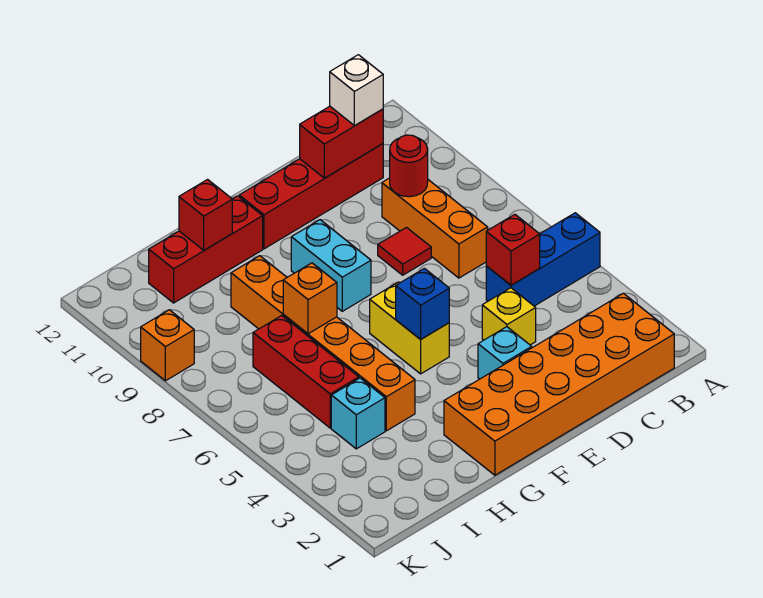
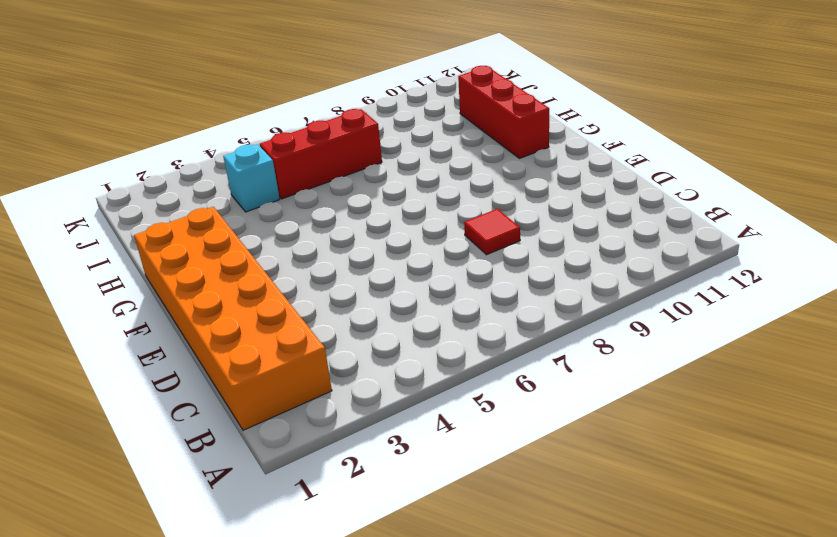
none -> blue 1x3 brick [486,213,600,306]
none -> orange 1x3 brick [382,178,488,278]
none -> red 1x4 brick [239,144,383,249]

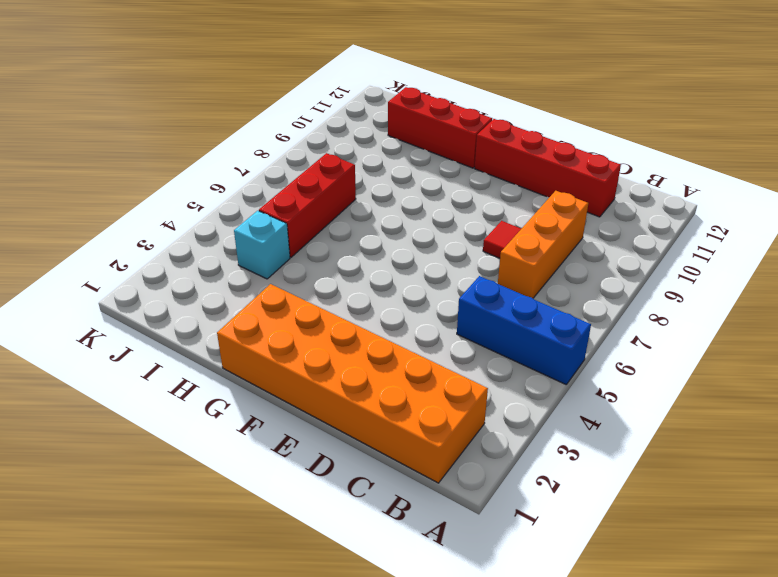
none -> yellow 1x1 brick [482,288,536,345]
none -> cyan 1x1 brick [478,327,532,379]
none -> yellow 1x2 brick [370,282,449,374]

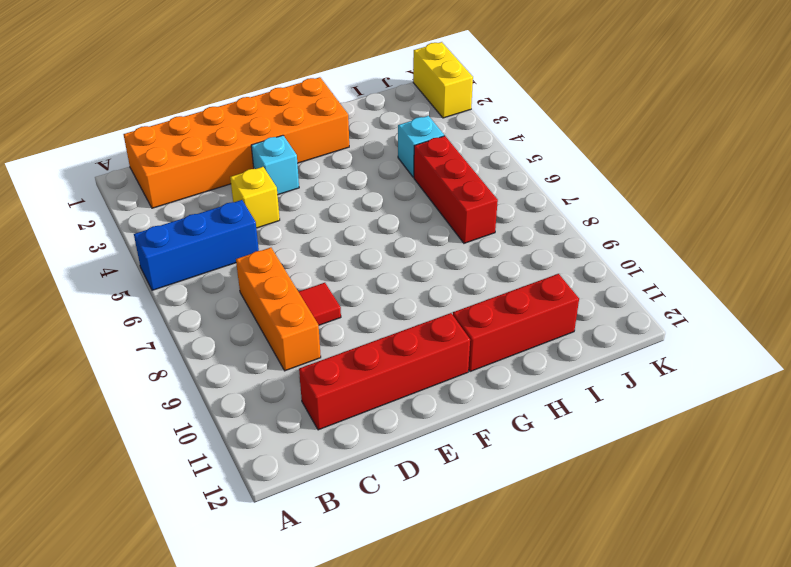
yellow 1x2 brick [413,42,473,118] -> yellow 1x2 brick moved to [370,282,449,374]
none -> cyan 1x2 brick [291,220,371,311]
none -> orange 1x6 brick [231,256,415,431]
none -> orange 1x1 brick [141,310,194,381]

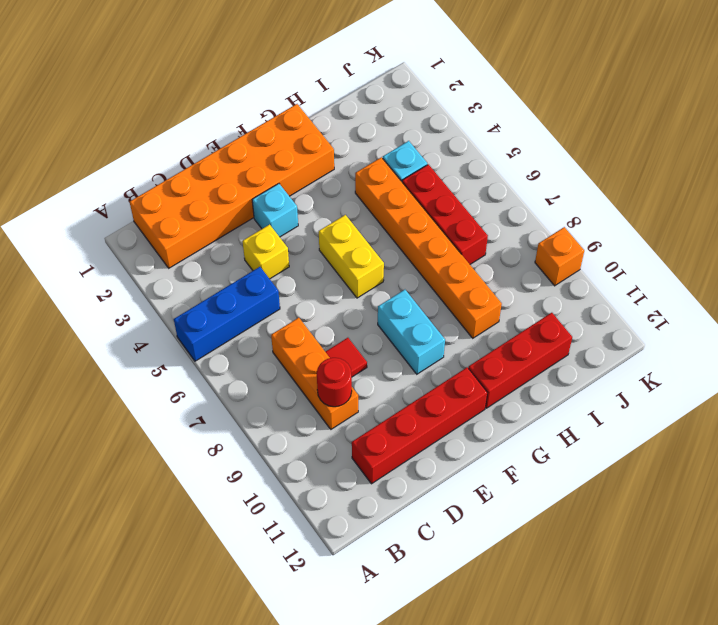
none -> red 1x1 brick [486,214,540,285]
none -> red 1x2 brick [300,106,383,178]
none -> blue 1x1 brick [396,268,449,339]

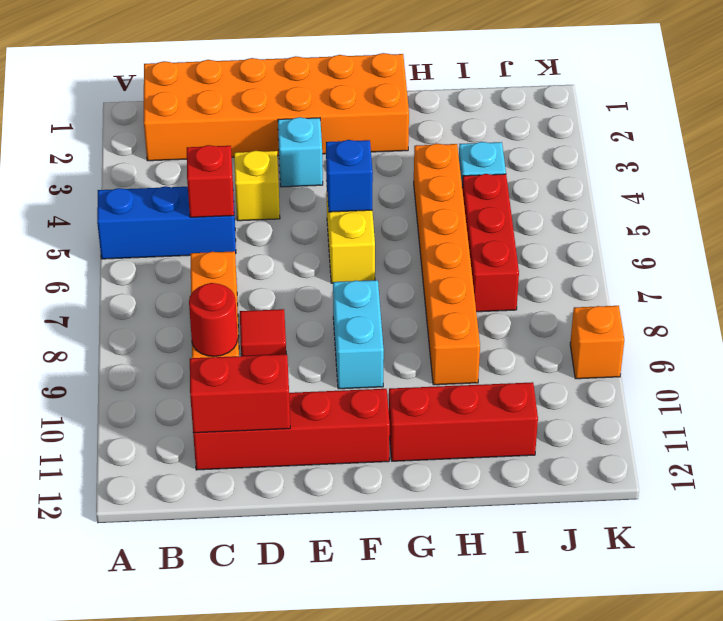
none -> orange 1x1 brick [283,263,337,334]
none -> red 1x1 brick [179,180,232,250]
none -> white 1x1 brick [330,55,383,126]

